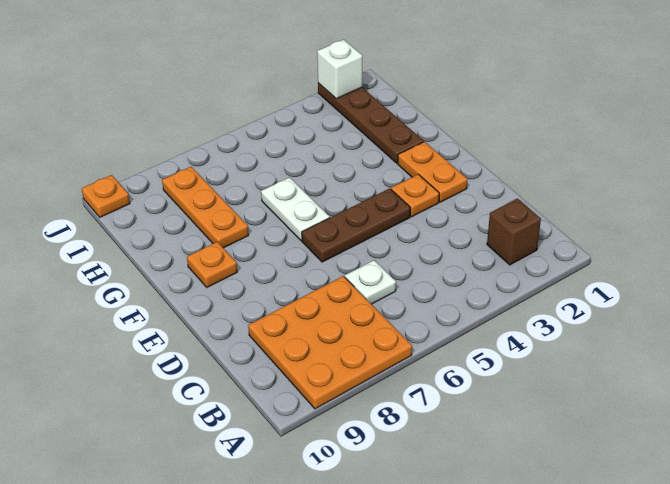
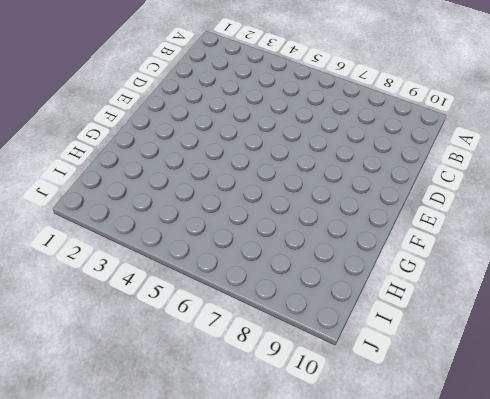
none -> orange 3x3 plate [248,276,412,409]
none -> brown 1x1 brick [487,199,541,265]
none -> white 1x1 plate [345,260,396,304]

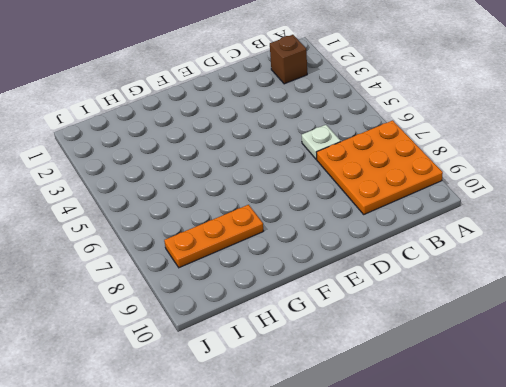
none -> orange 1x2 plate [398,142,467,202]
none -> orange 1x1 plate [391,174,439,217]
none -> brown 1x3 plate [302,188,410,262]

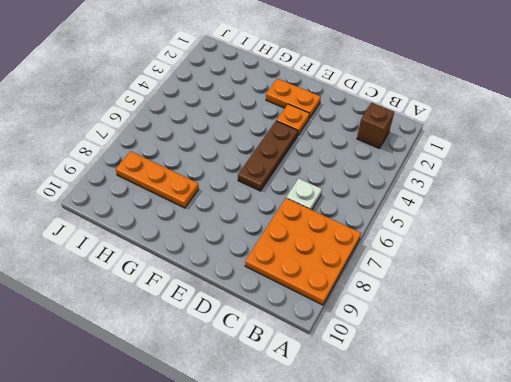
none -> white 1x2 plate [261,177,330,241]
none -> orange 1x1 plate [187,242,237,287]
none -> brown 1x4 plate [318,83,424,163]

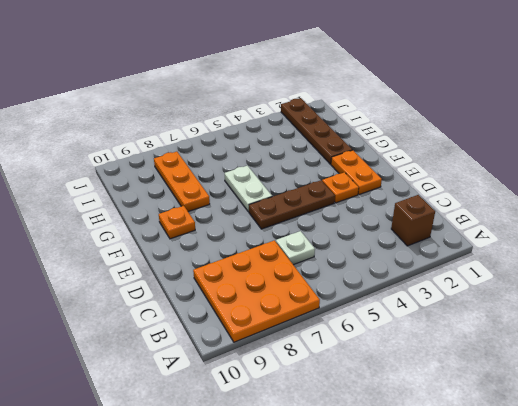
none -> orange 1x1 plate [82,175,130,217]
none -> white 1x1 brick [317,40,362,99]

